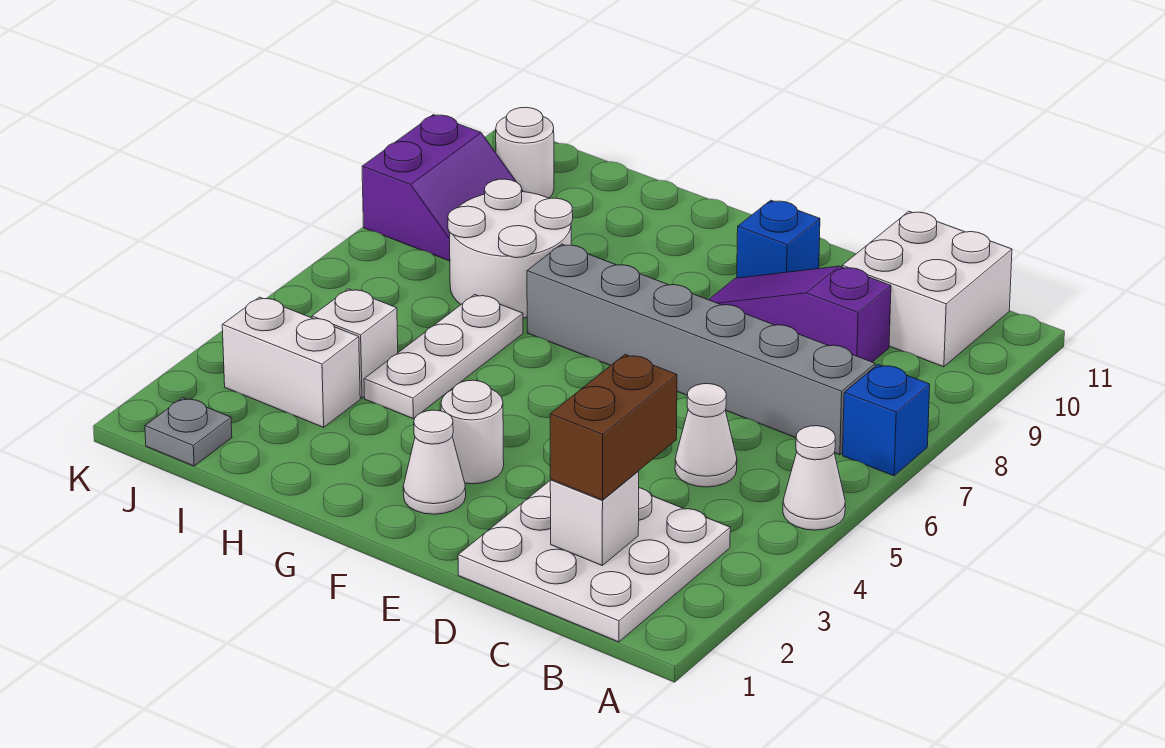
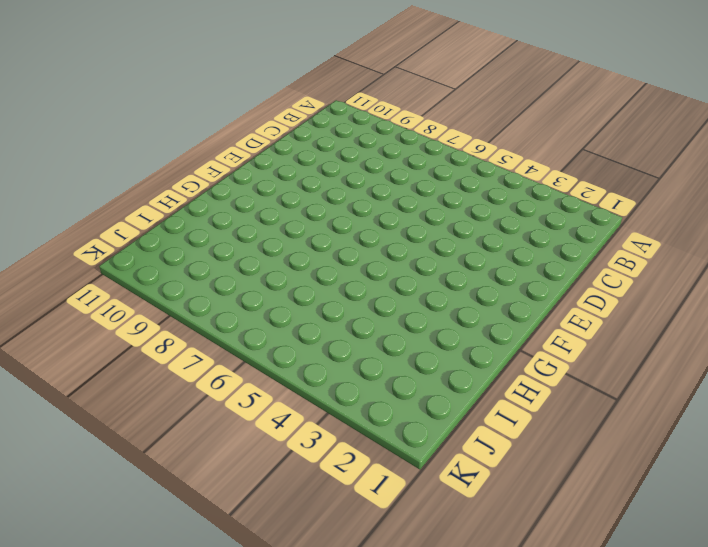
none -> white 1x1 cone [783,426,845,530]
none -> blue 1x1 brick [843,365,930,476]
none -> white 3x3 plate [458,481,730,642]

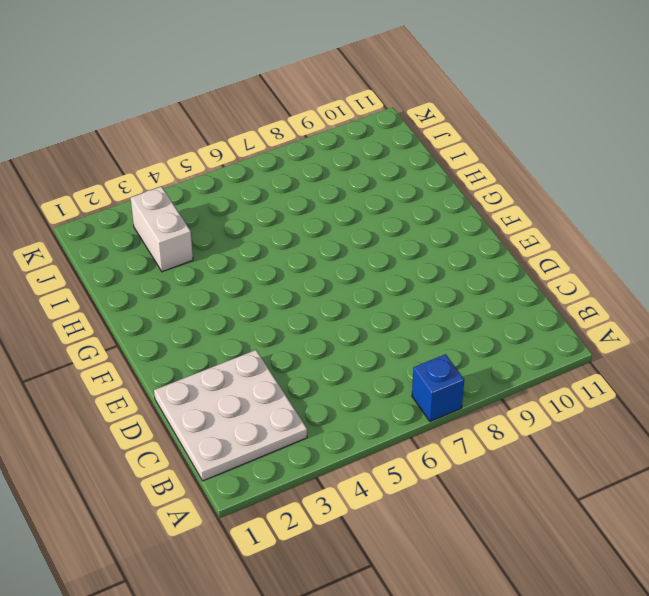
none -> white 1x1 cone [783,426,845,530]
none -> grey 1x6 brick [527,244,875,455]
none -> white 2x2 brick [842,212,1012,367]

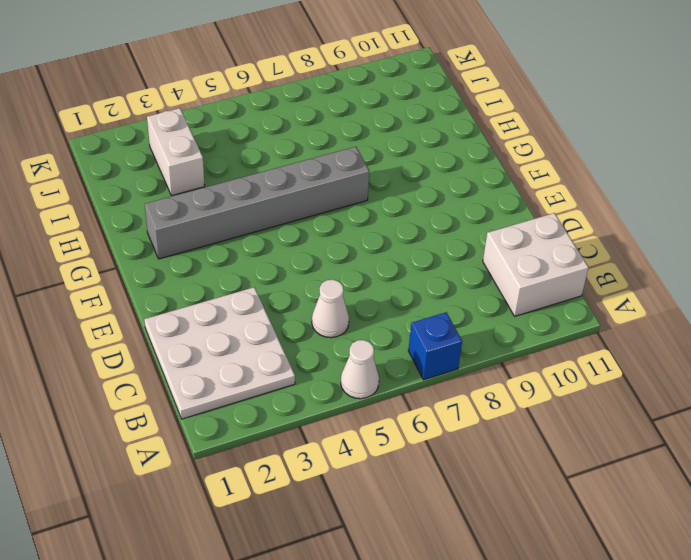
grey 1x6 brick [145,147,369,259] -> grey 1x6 brick turned to [527,244,875,455]
none -> purple 1x3 slope [709,266,891,362]
none -> blue 1x1 brick [737,200,820,278]
none -> white 1x1 cone [403,410,466,514]

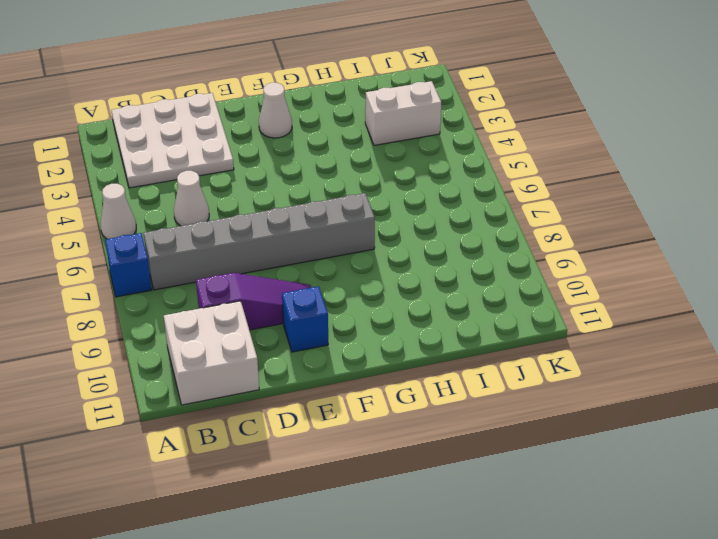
none -> white 1x1 round brick [441,380,504,484]
none -> white 1x3 plate [364,295,523,419]
none -> white 2x2 round brick [448,179,573,318]

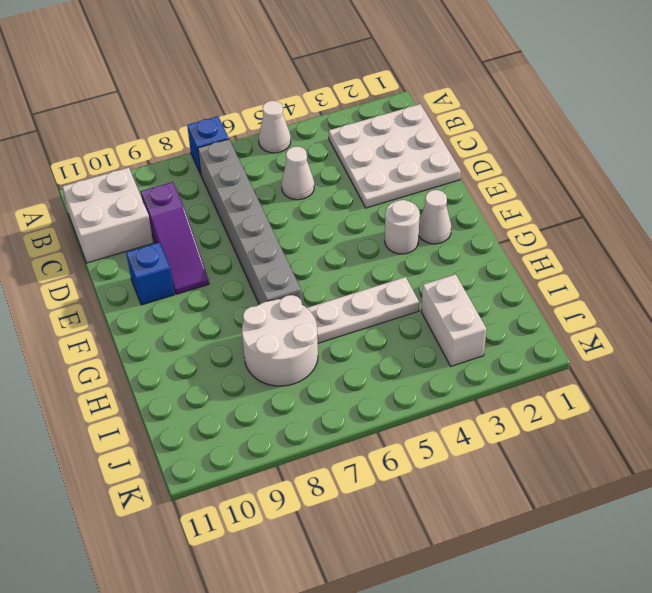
none -> white 1x1 brick [312,289,398,398]
none -> grey 1x1 plate [145,398,232,466]
none -> purple 2x2 slope [362,115,523,261]

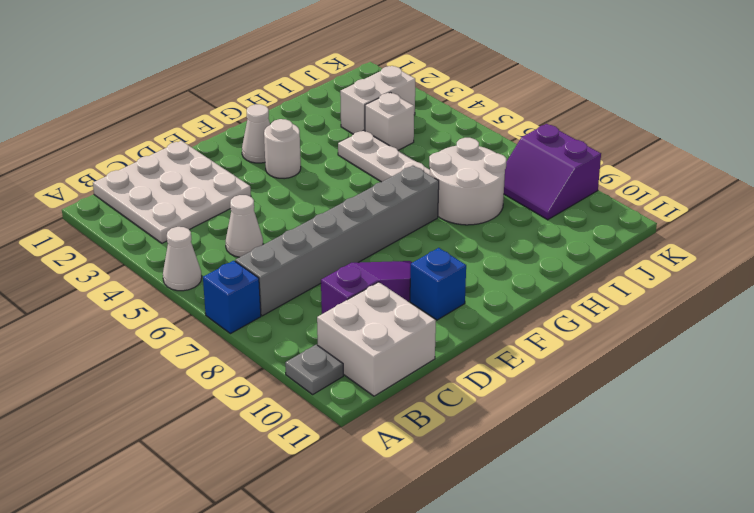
grey 1x1 plate [285,345,343,394] -> grey 1x1 plate moved to [145,398,232,466]
none -> white 1x1 round brick [496,107,554,198]
none -> white 1x1 brick [550,471,639,565]
none -> brown 1x2 brick [550,354,677,500]

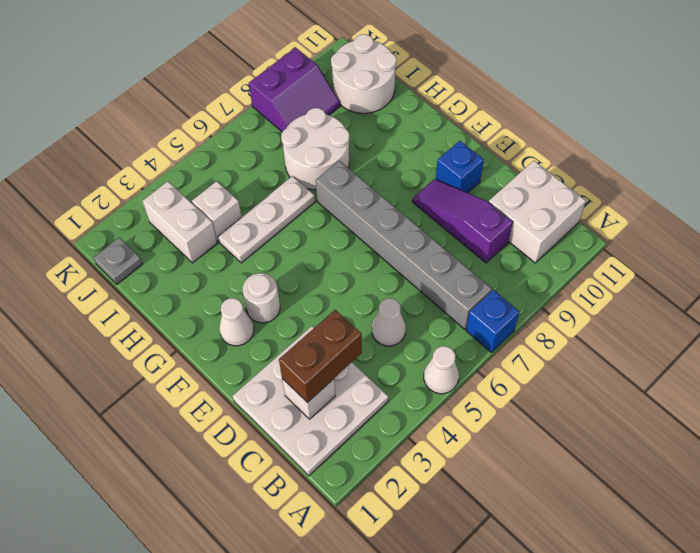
white 2x2 round brick [331,34,396,113] -> white 1x1 round brick [496,107,554,198]

